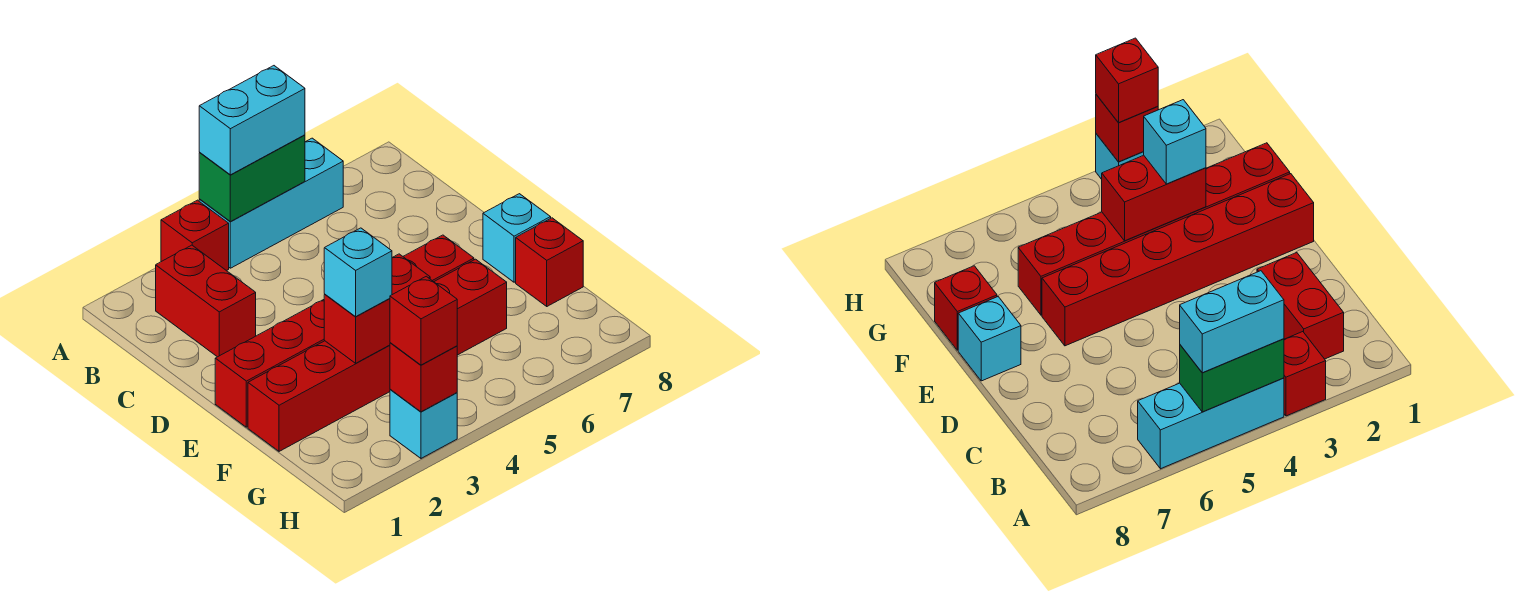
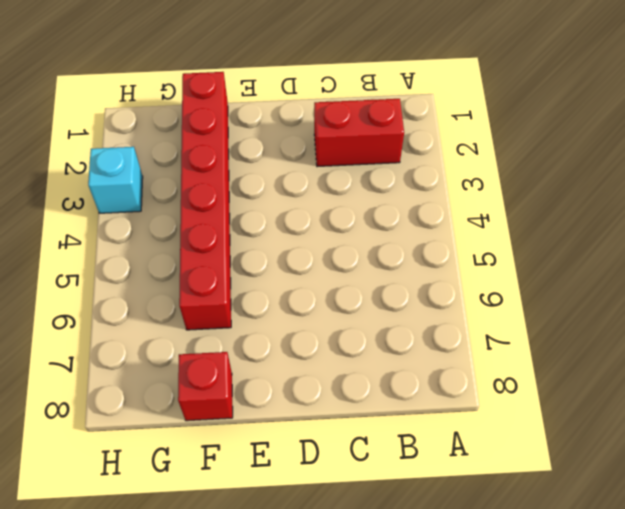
none -> red 1x1 brick [161,200,229,271]
none -> cyan 1x3 brick [199,138,343,268]
none -> red 1x6 brick [215,235,474,427]

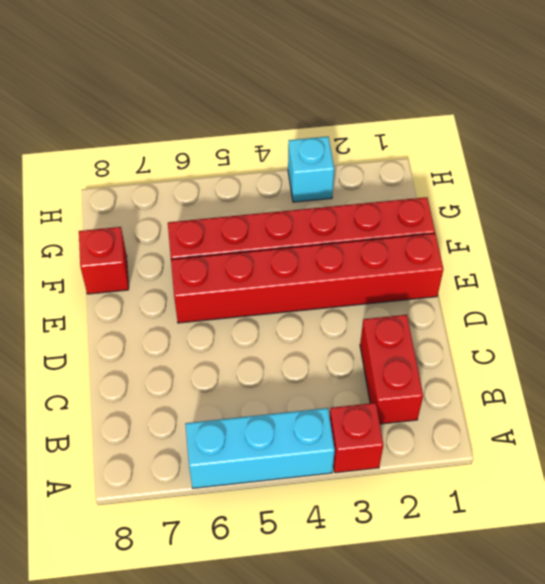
none -> cyan 1x1 brick [483,194,551,282]
none -> green 1x2 brick [199,135,305,222]
none -> red 1x2 brick [324,254,430,363]

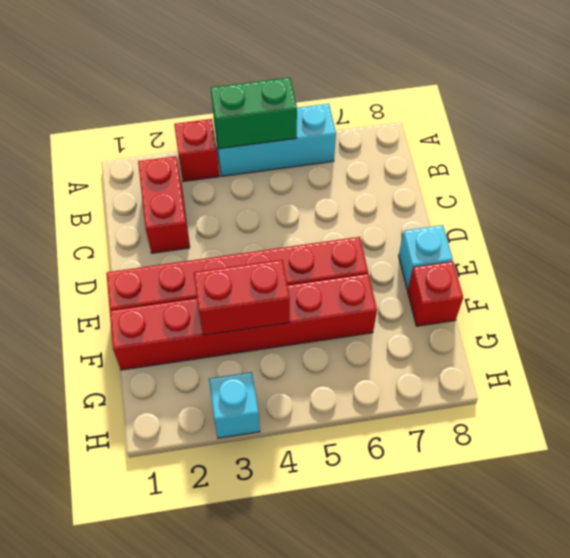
none -> red 1x1 brick [390,343,457,412]
none -> cyan 1x2 brick [199,66,305,175]
none -> cyan 1x1 brick [324,228,392,317]

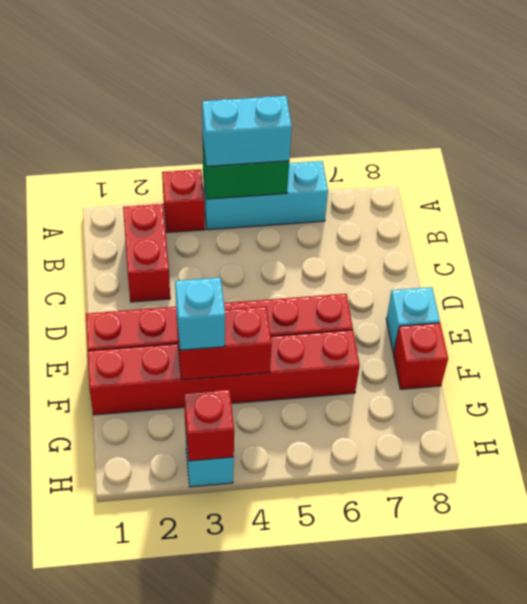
none -> red 1x1 brick [390,276,457,365]

